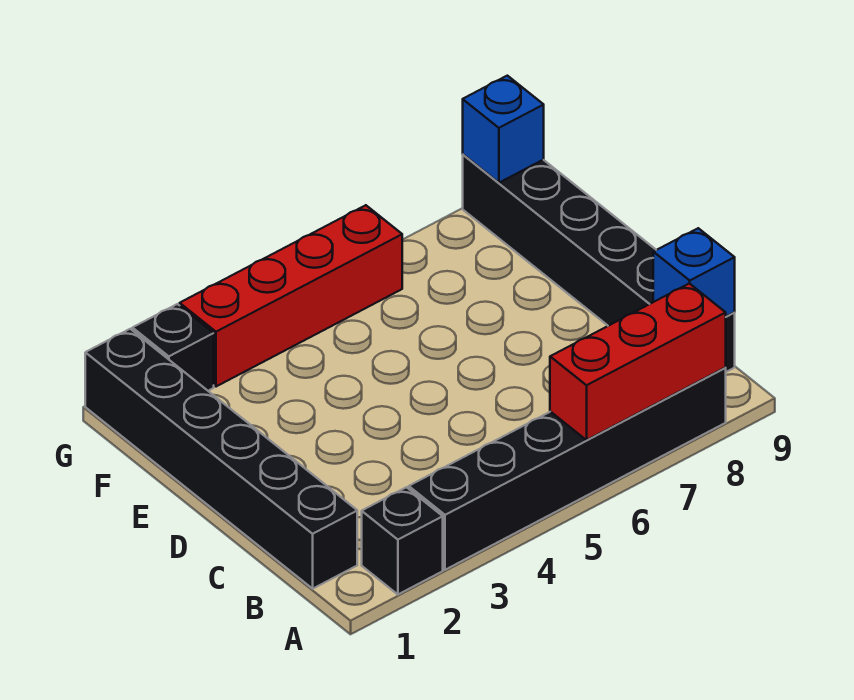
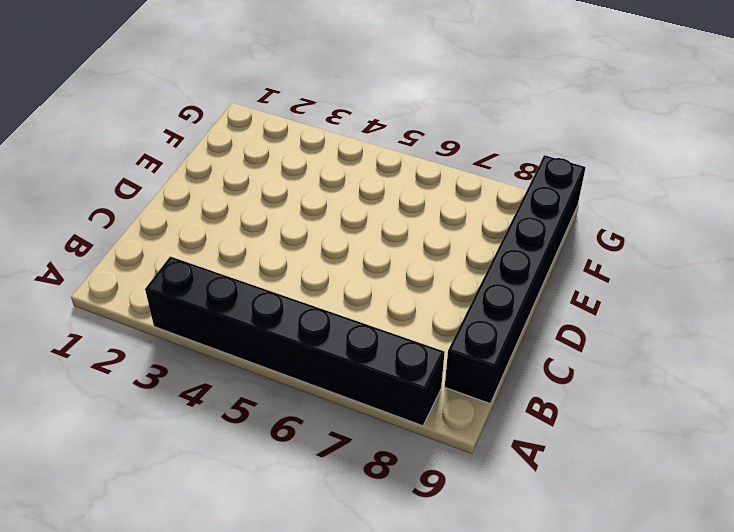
none -> black 1x1 brick [362,487,443,594]
none -> black 1x6 brick [85,329,357,589]

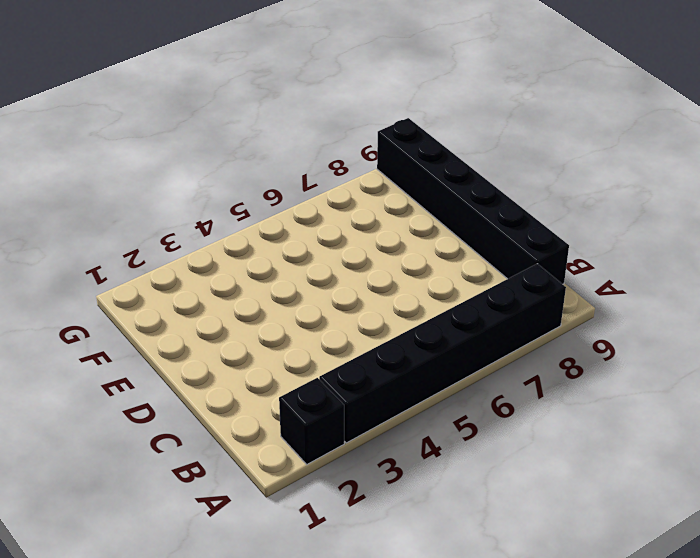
none -> black 1x6 brick [85,329,357,589]
none -> black 1x1 brick [132,304,214,391]

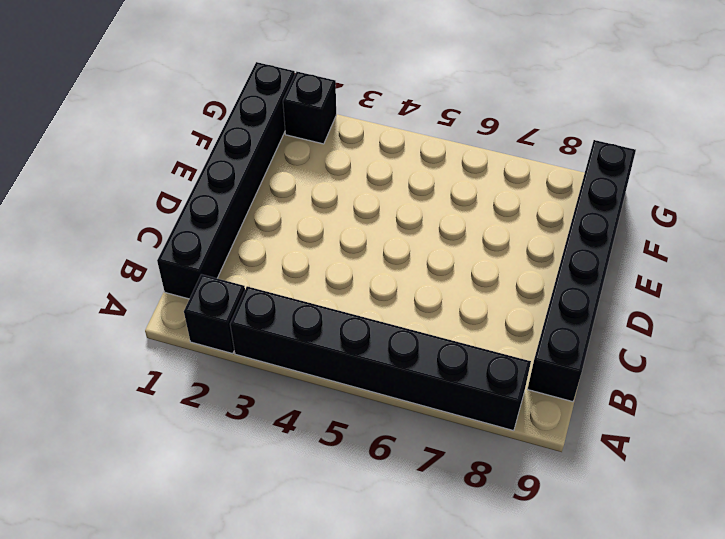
none -> red 1x4 brick [180,205,402,387]
none -> red 1x3 brick [550,283,726,440]

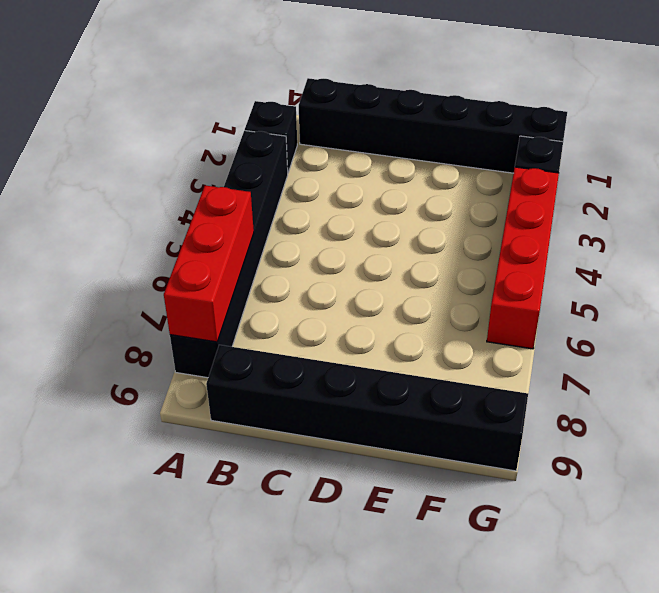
none -> blue 1x1 brick [653,228,735,316]
none -> blue 1x1 brick [463,76,544,183]

